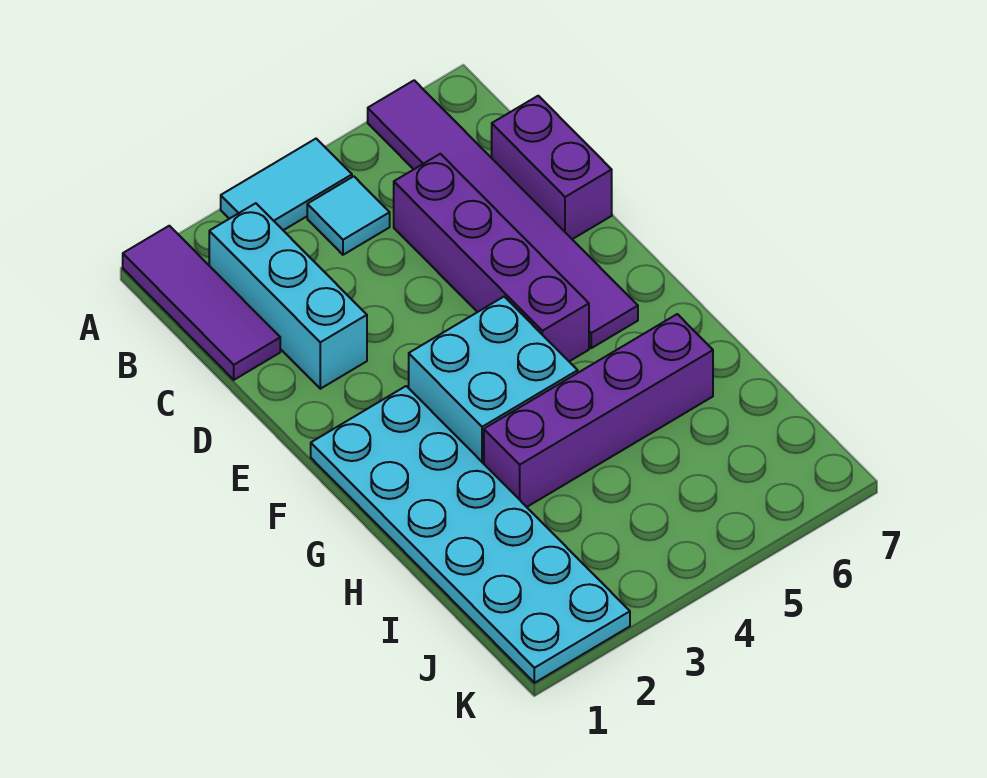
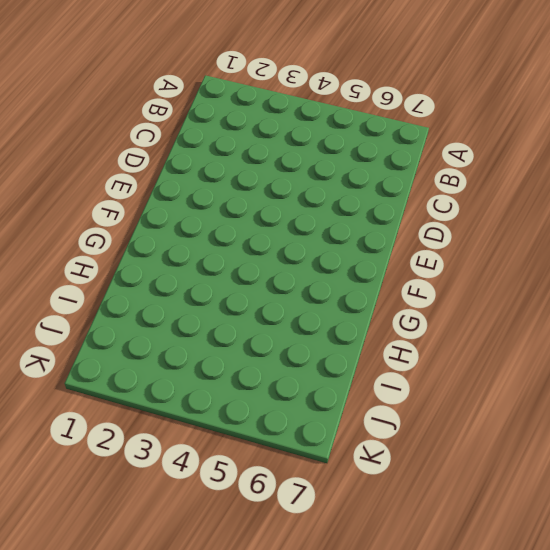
none -> purple 1x3 tile [123,226,280,380]
none -> cyan 1x2 tile [221,139,352,230]

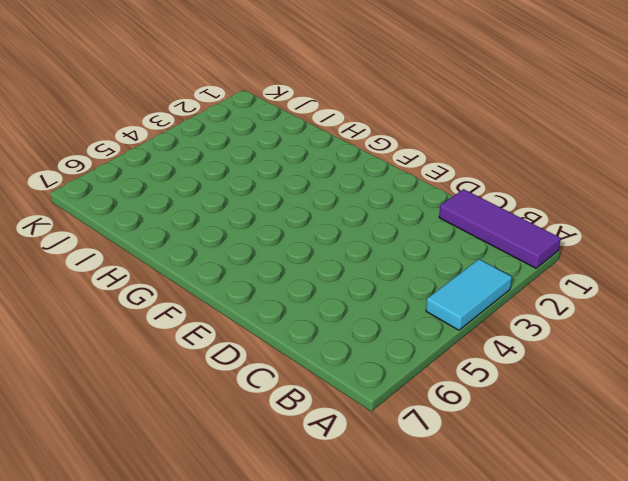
none -> purple 1x6 tile [368,80,638,348]
none -> cyan 1x3 brick [209,203,367,389]

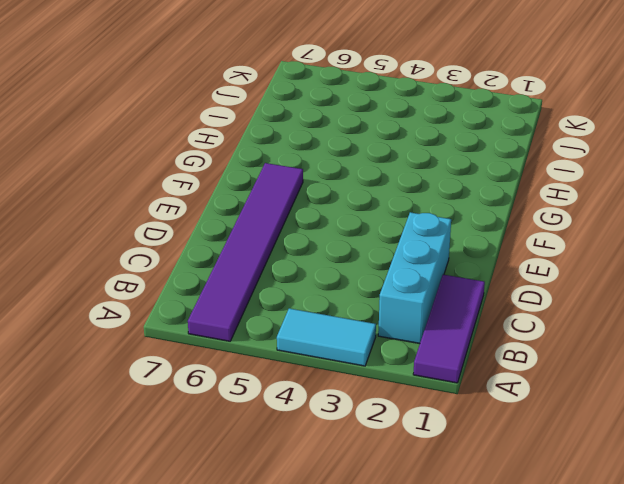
none -> cyan 1x1 tile [307,176,390,255]
none -> purple 1x4 brick [394,154,589,361]

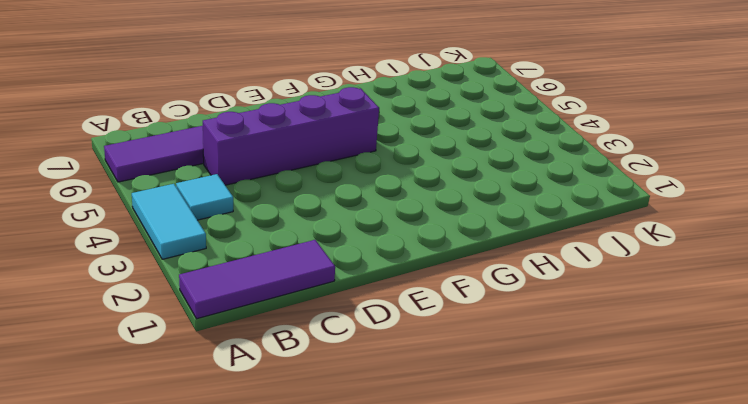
none -> cyan 1x3 brick [209,203,367,389]
none -> purple 1x2 brick [492,96,612,239]

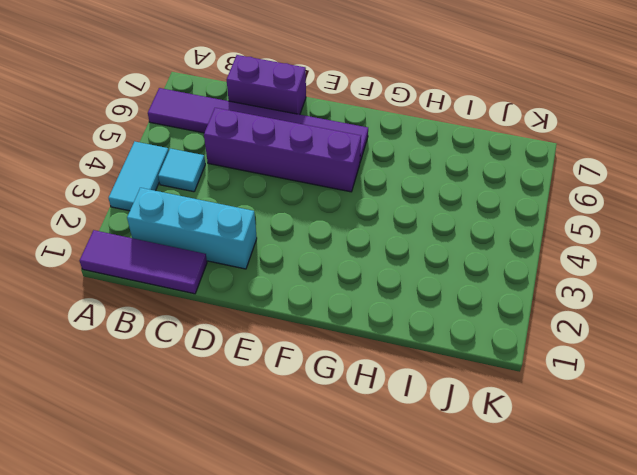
none -> cyan 2x6 plate [311,386,630,683]
none -> cyan 2x2 brick [409,297,578,464]

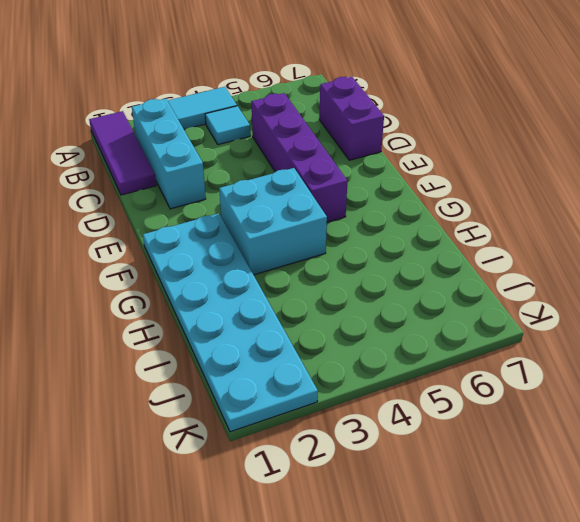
none -> purple 1x6 tile [368,80,638,348]
none -> purple 1x4 brick [484,314,713,507]

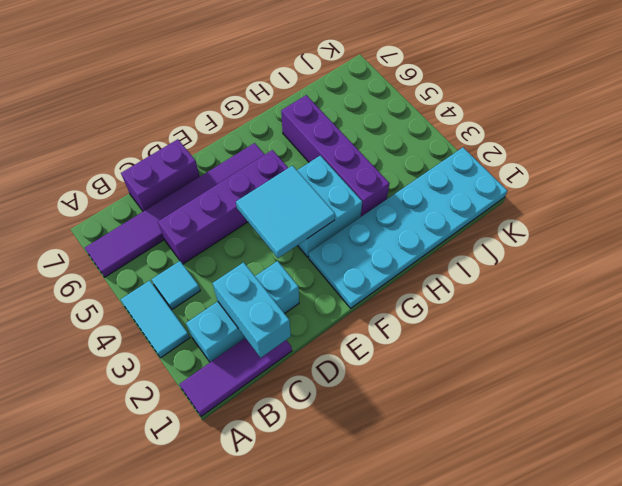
cyan 1x2 brick [212,262,291,358] -> none
cyan 2x2 tile [236,166,335,258] -> none

